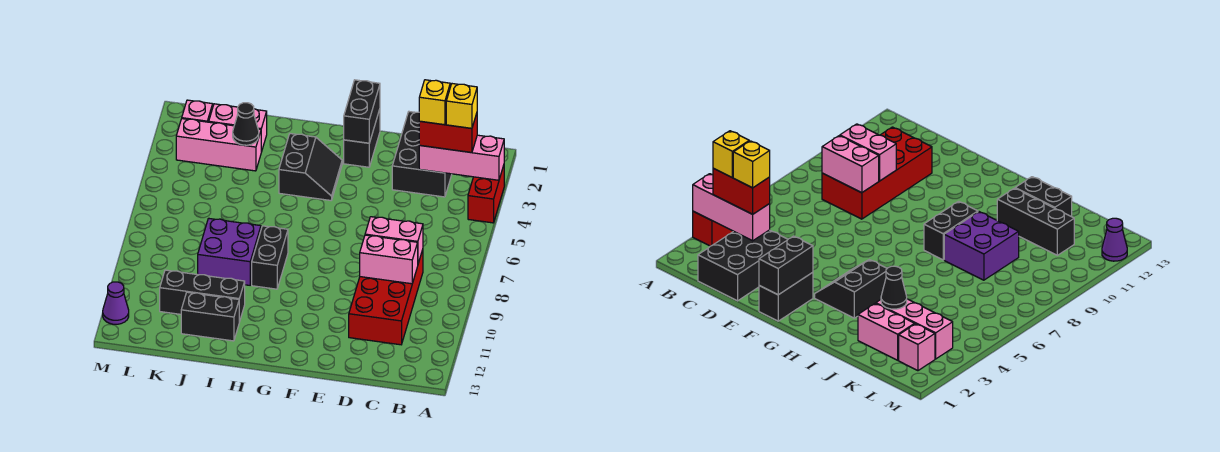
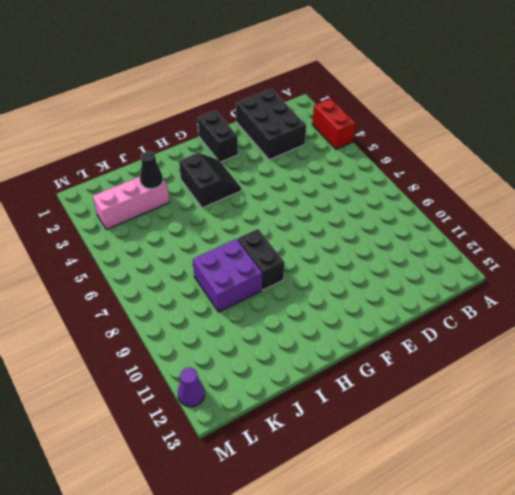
none -> red 2x4 brick [349,250,423,345]
none -> black 1x3 brick [160,270,245,322]
none -> black 1x2 brick [181,292,239,341]

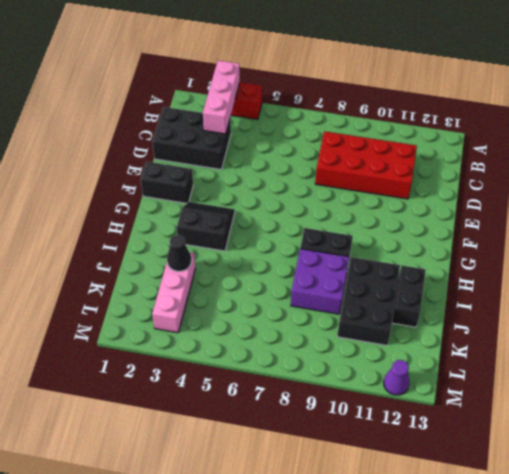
black 2x3 brick [337,257,400,345] -> black 1x3 brick [160,270,245,322]
none -> pink 1x2 brick [209,104,267,152]
none -> pink 1x1 brick [182,100,213,122]
none -> pink 1x2 brick [365,217,423,263]

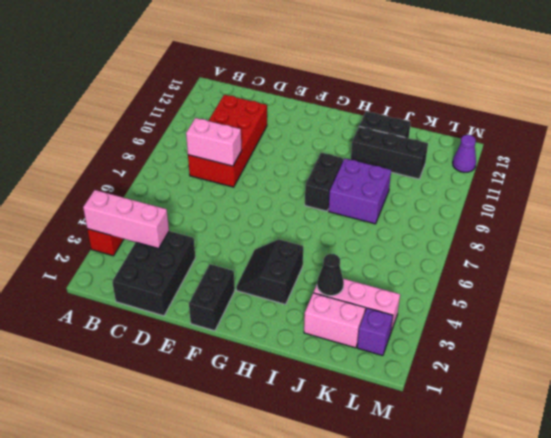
purple 1x1 brick [357,308,393,356] -> pink 1x1 brick [182,100,213,122]
none -> pink 1x2 brick [360,235,418,284]
none -> black 1x2 brick [344,80,380,143]
none -> red 1x2 brick [419,113,477,153]

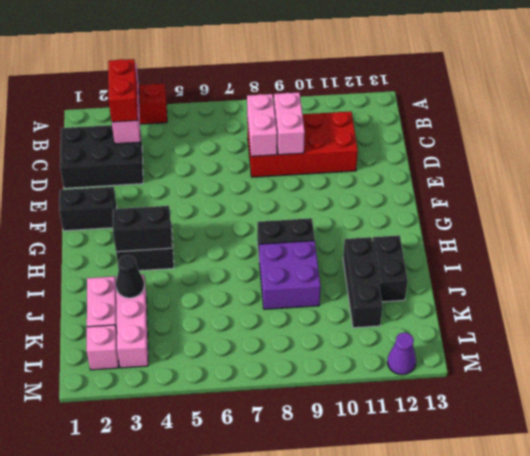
black 1x2 brick [113,206,172,252] -> black 1x2 brick moved to [344,80,380,143]
none -> yellow 1x1 brick [446,84,477,128]
none -> yellow 1x1 brick [419,80,450,125]

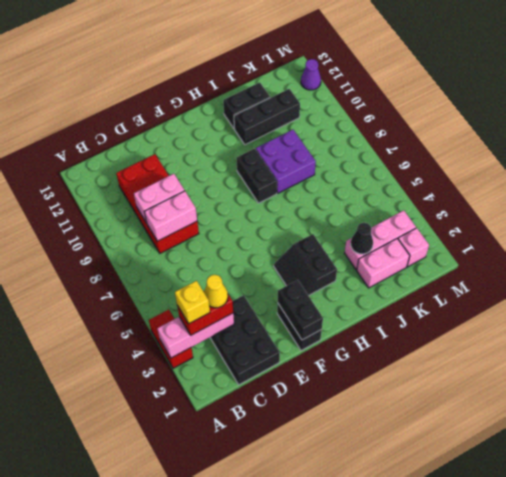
yellow 1x1 cone [204,275,228,308] -> yellow 1x1 brick [419,80,450,125]

